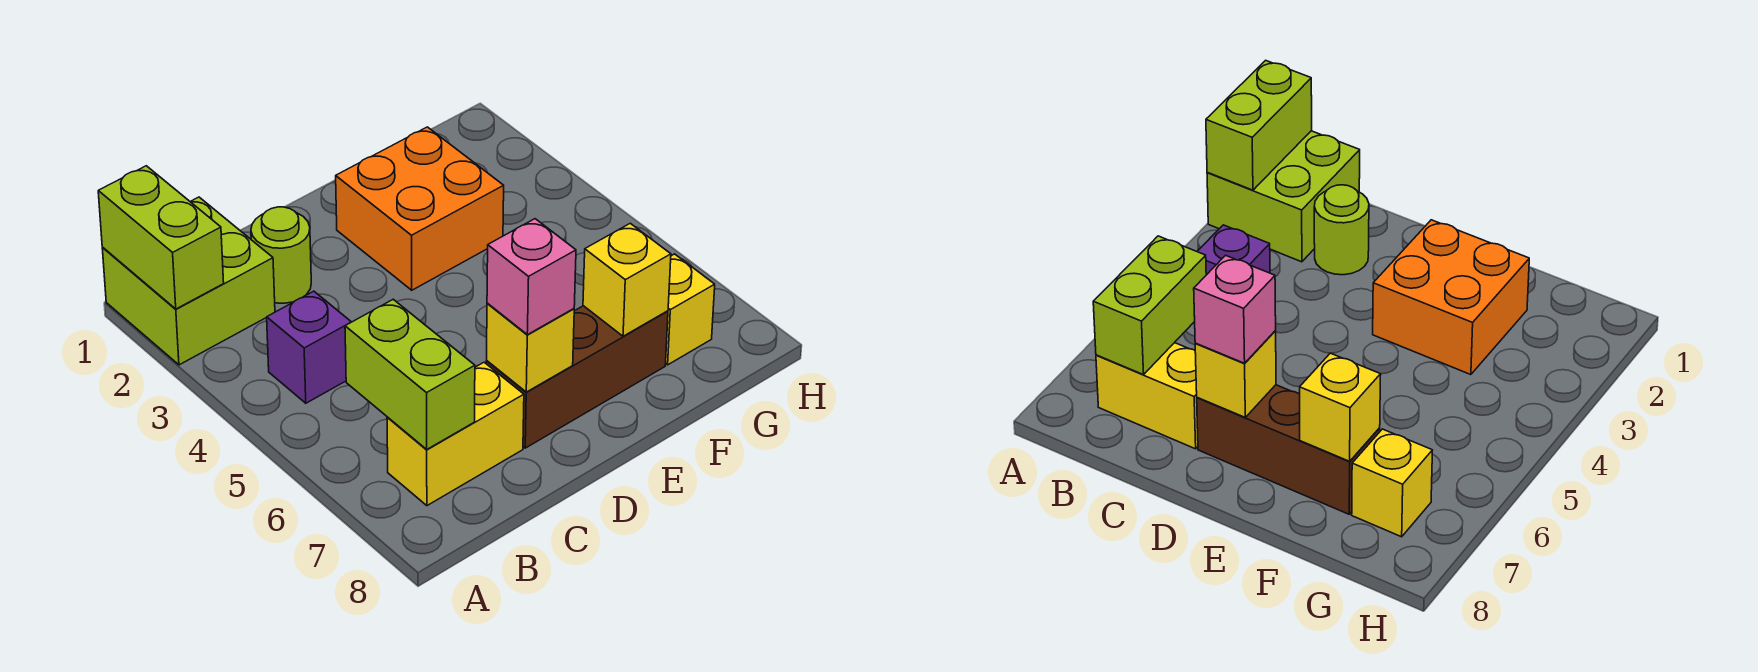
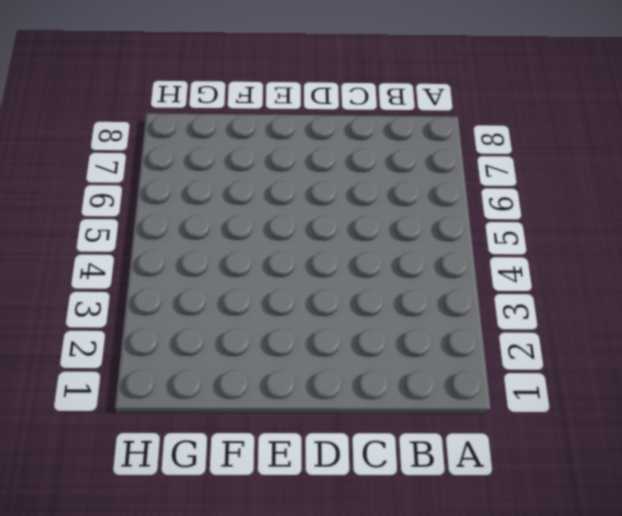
none -> lime 2x2 brick [102,197,275,365]
none -> purple 1x1 brick [267,291,351,403]
none -> yellow 1x2 brick [387,362,524,506]

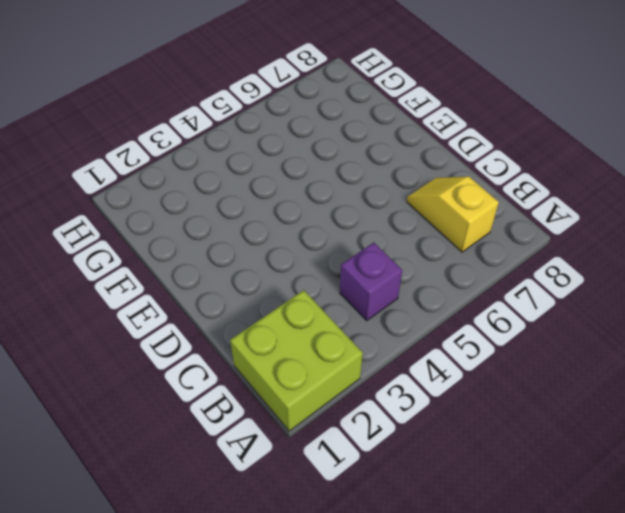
yellow 1x2 slope [407,177,499,252] -> yellow 1x2 brick [387,362,524,506]
none -> lime 1x1 round brick [251,207,311,303]
none -> brown 1x3 brick [486,306,668,448]
none -> orange 2x2 brick [336,127,504,290]

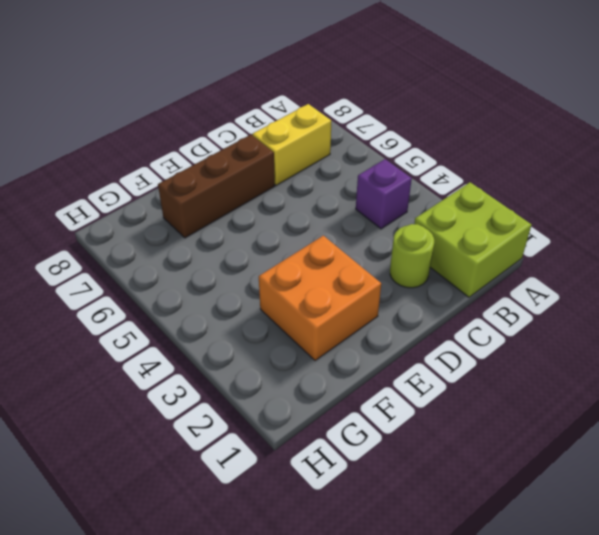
none -> yellow 1x1 brick [666,254,715,365]
none -> lime 1x2 brick [98,166,224,309]
none -> lime 1x2 brick [345,299,475,449]

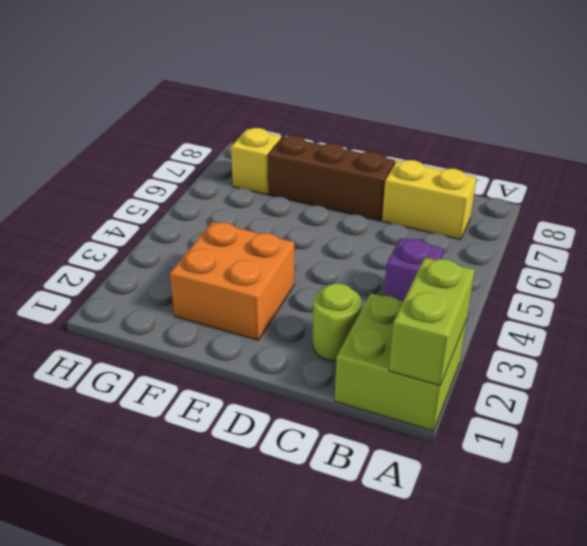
none -> lime 1x2 brick [345,299,475,449]
none -> yellow 1x1 brick [487,303,574,392]
none -> yellow 1x1 brick [583,223,671,336]

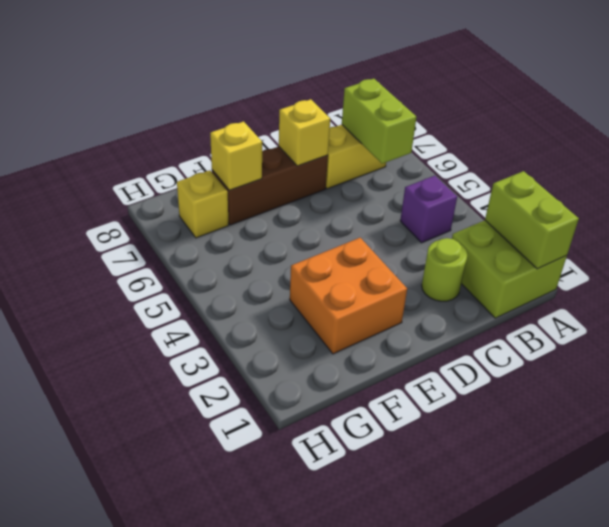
none -> pink 1x1 brick [487,219,576,335]

